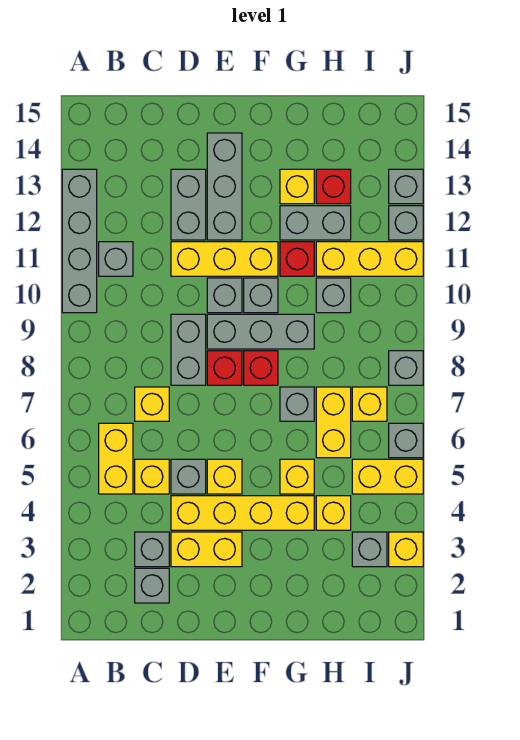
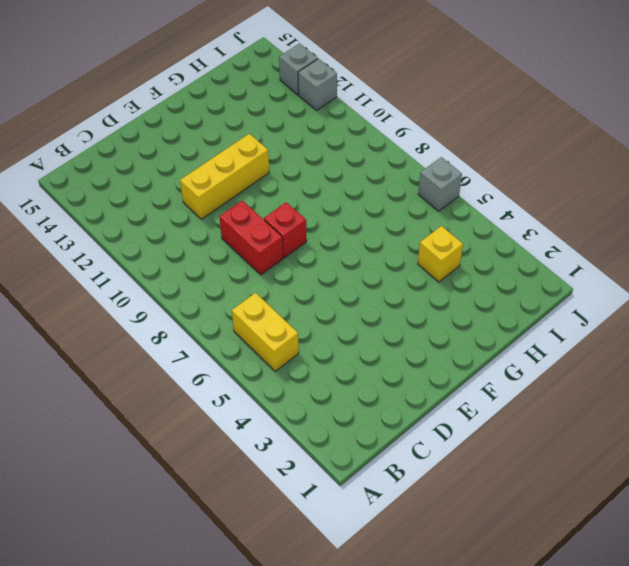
red 1x2 brick [219,201,283,275] -> grey 1x2 brick [171,314,206,385]
none -> grey 1x4 brick [62,169,97,313]
none -> grey 1x1 brick [99,242,133,276]
none -> grey 1x1 brick [135,568,169,603]
none -> grey 1x1 brick [135,532,169,567]

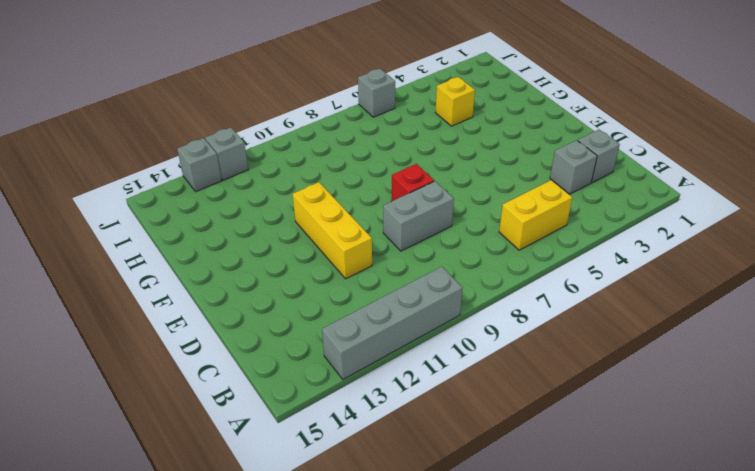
none -> grey 1x1 brick [99,242,133,276]
none -> yellow 1x1 brick [135,459,169,494]
none -> yellow 1x1 brick [135,387,169,421]
none -> yellow 1x2 brick [171,532,242,567]

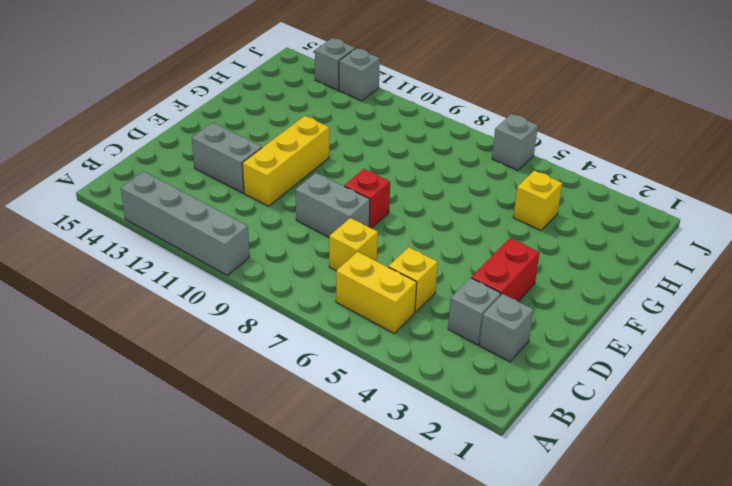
red 1x2 brick [471,238,539,301] -> yellow 1x2 brick [171,532,242,567]
none -> grey 1x1 brick [99,242,133,276]
none -> yellow 1x4 brick [171,496,314,530]
none -> grey 1x1 brick [171,459,206,494]
none -> yellow 1x1 brick [207,459,242,494]

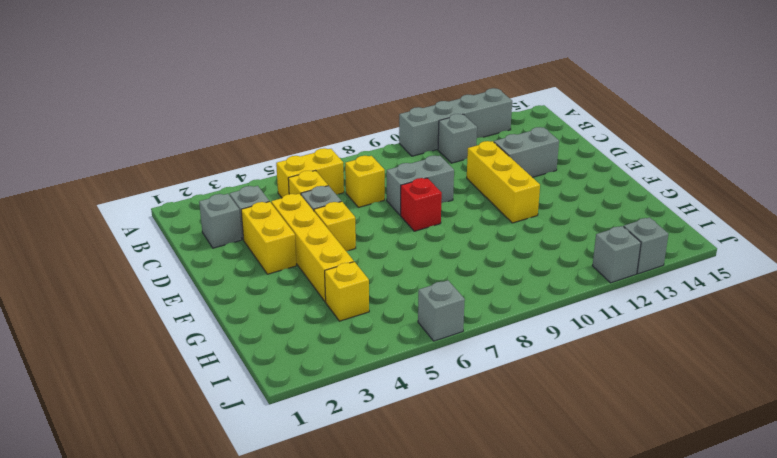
none -> grey 1x3 brick [207,314,314,349]
none -> grey 1x1 brick [207,278,242,313]
none -> grey 1x3 brick [207,133,242,240]
none -> red 1x1 brick [244,351,278,385]

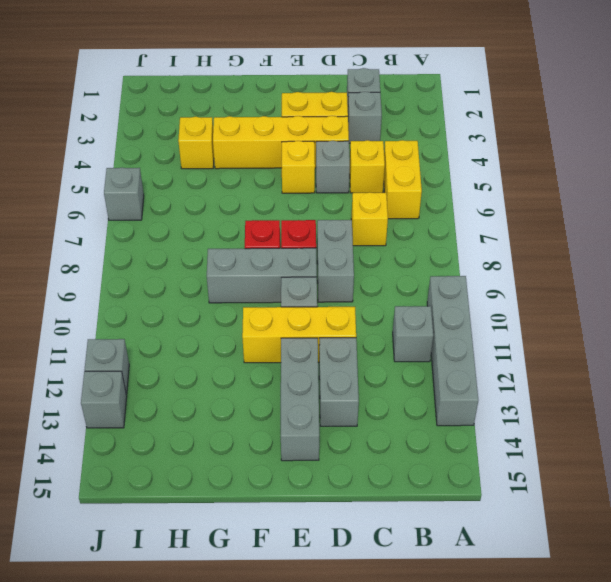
none -> grey 1x1 brick [244,278,278,313]
none -> yellow 1x1 brick [280,459,314,494]
none -> grey 1x1 brick [280,387,314,421]
none -> red 1x1 brick [280,242,314,276]

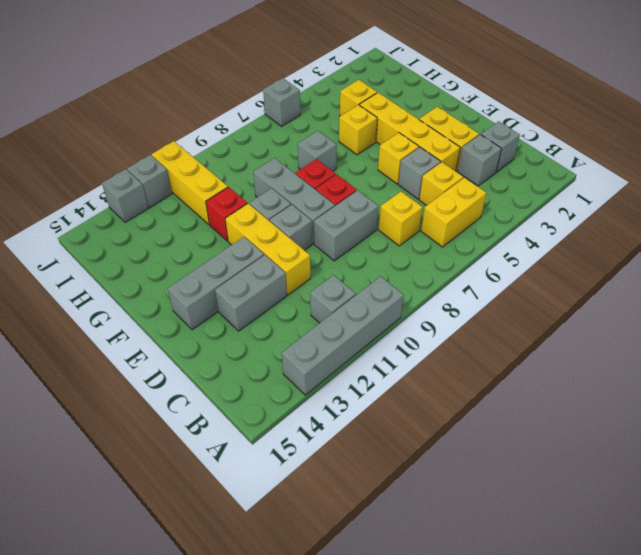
none -> grey 1x2 brick [280,206,351,240]
none -> yellow 1x1 brick [280,169,314,204]
none -> yellow 1x2 brick [316,387,351,458]
none -> grey 1x1 brick [316,278,351,313]

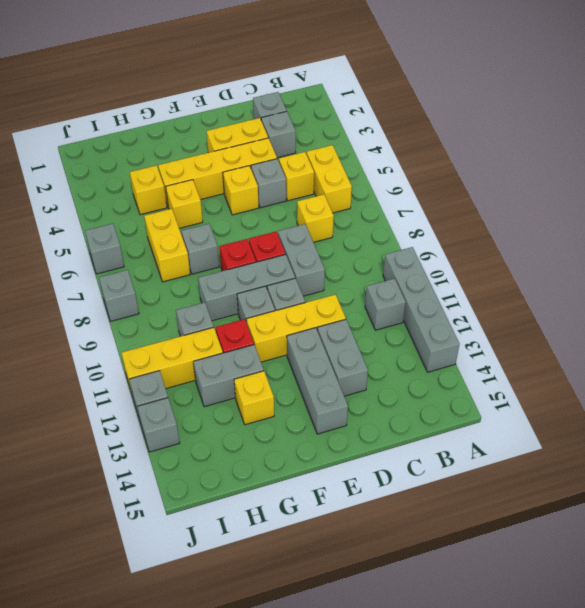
none -> red 1x1 brick [316,169,351,204]
none -> grey 1x1 brick [352,532,387,567]
none -> yellow 1x2 brick [352,459,423,494]
none -> yellow 1x1 brick [352,387,387,421]

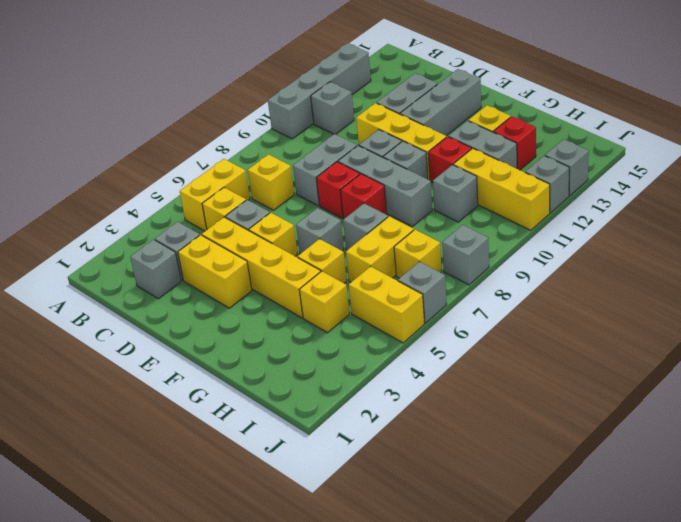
grey 1x1 brick [296,208,344,254] -> grey 1x1 brick moved to [352,532,387,567]
none -> yellow 1x1 brick [389,532,423,567]

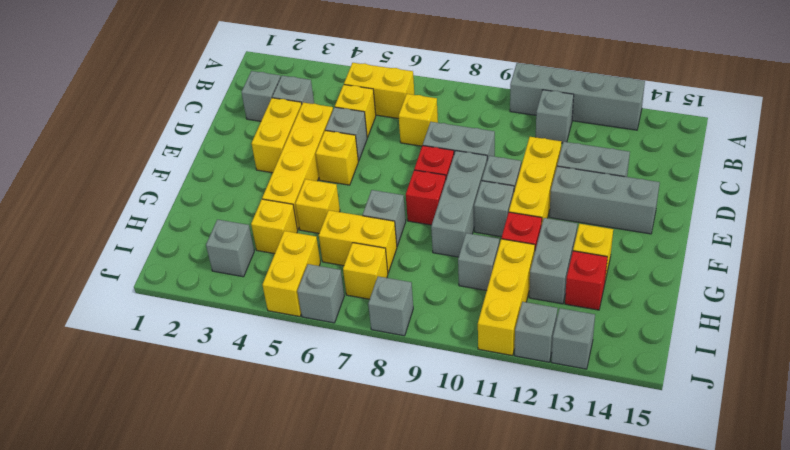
none -> yellow 1x1 brick [389,532,423,567]

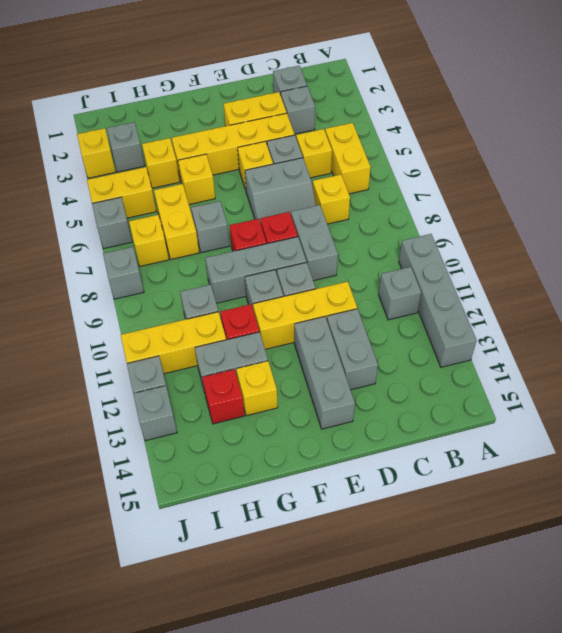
grey 2x2 slope [245,158,316,223] -> none

